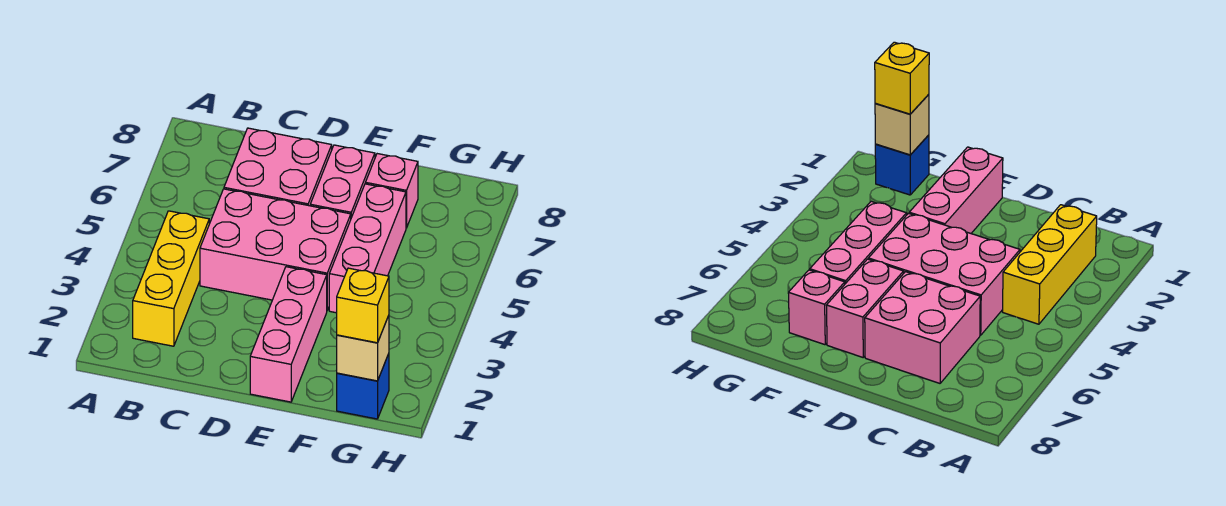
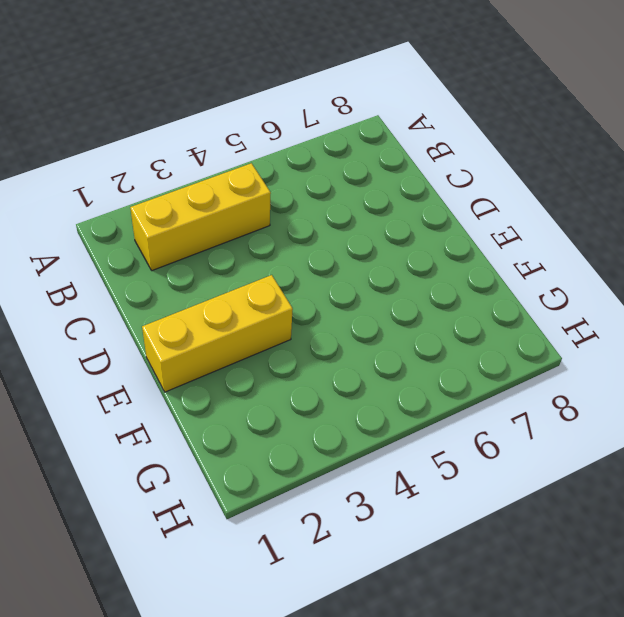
yellow 1x3 brick [142,275,293,392] -> pink 1x3 brick [250,267,327,402]
none -> pink 2x3 brick [200,189,351,310]
none -> pink 2x2 brick [224,128,332,206]

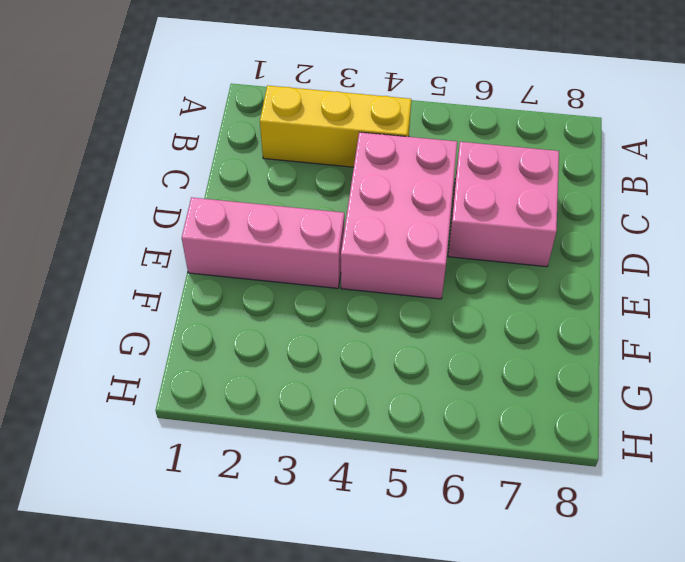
none -> pink 1x2 brick [310,145,375,217]
none -> pink 1x3 brick [329,184,406,313]

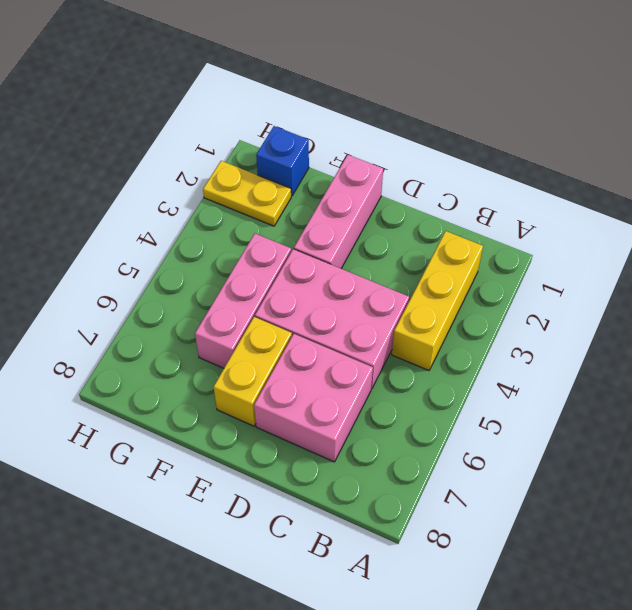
yellow 1x2 brick [214,317,292,426] -> pink 1x2 brick [310,145,375,217]
yellow 1x2 plate [203,161,291,226] -> none
none -> pink 1x1 brick [365,154,418,228]
none -> tan 1x1 brick [337,315,389,381]

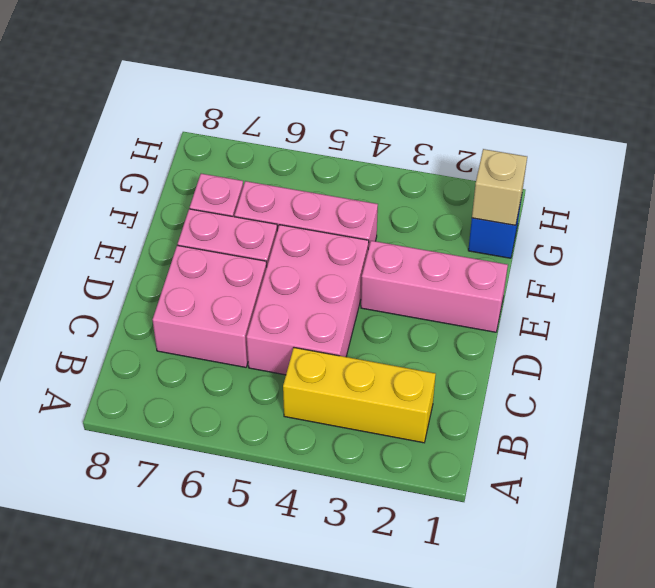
none -> yellow 1x1 brick [337,268,389,343]

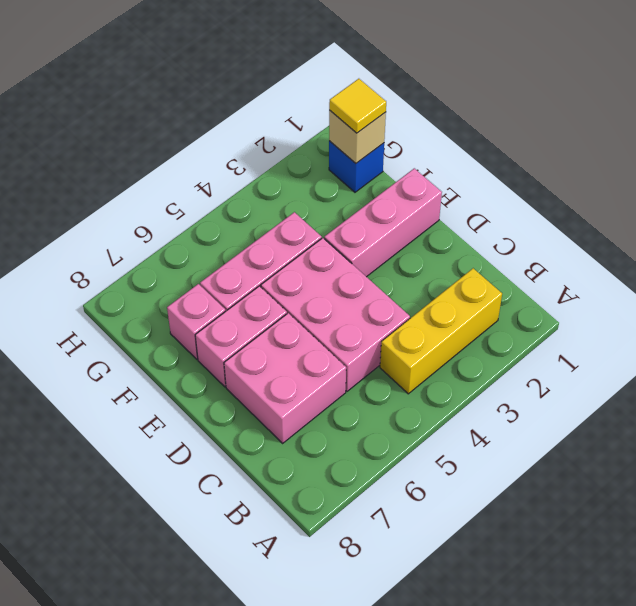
yellow 1x1 tile [329,79,386,133] -> yellow 1x1 brick [337,268,389,343]

